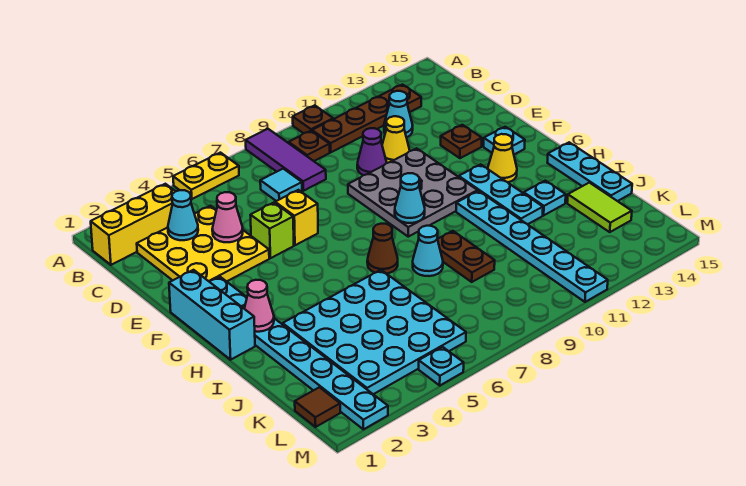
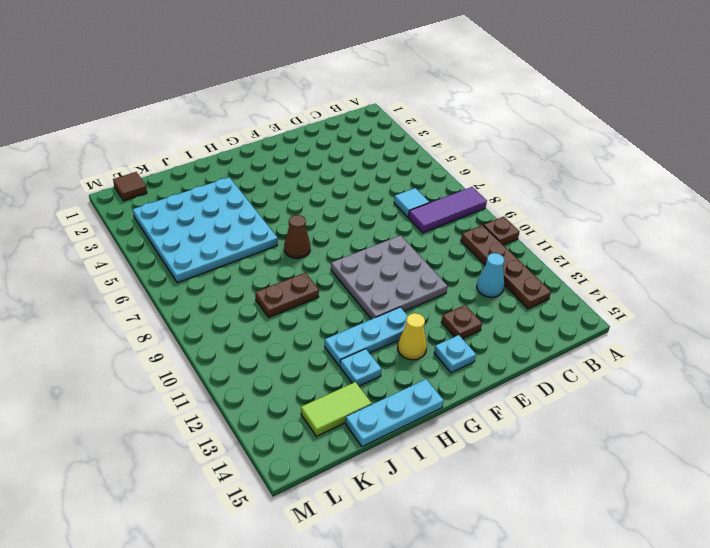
none -> yellow 1x2 plate [173,153,239,199]
none -> yellow 1x3 brick [91,184,175,265]
none -> brown 1x1 plate [289,131,330,161]
none -> yellow 3x3 plate [137,206,269,282]

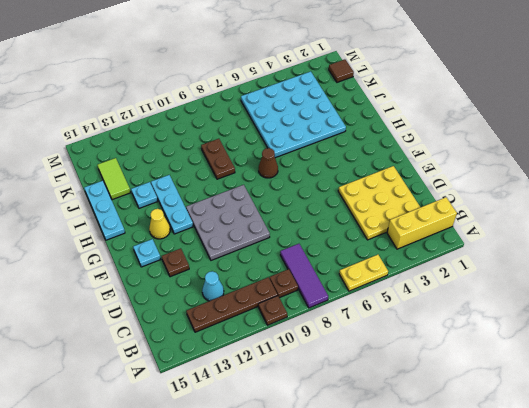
none -> cyan 1x1 tile [260,169,302,201]
none -> purple 1x1 cone [357,128,387,175]
none -> yellow 1x1 cone [382,116,410,163]
none -> lime 1x1 brick [251,203,294,258]

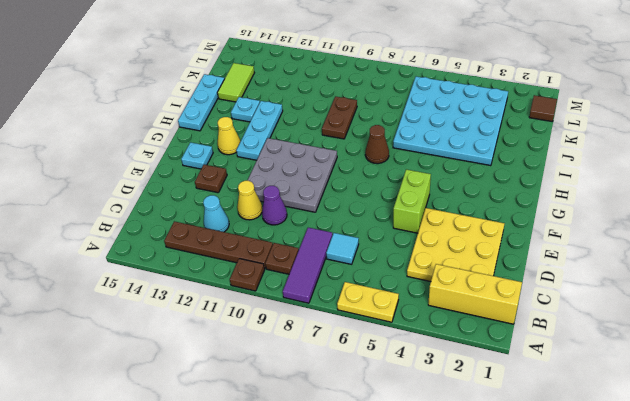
lime 1x2 brick [393,169,431,233] -> lime 1x1 brick [251,203,294,258]
none -> yellow 1x1 brick [275,190,318,245]
none -> cyan 1x3 brick [169,270,255,360]
none -> cyan 1x8 plate [210,277,388,429]
none -> cyan 1x6 plate [456,191,608,302]

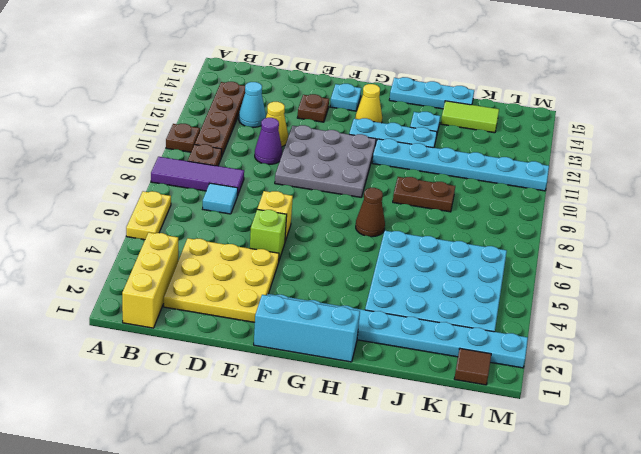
none -> cyan 1x1 cone [413,226,443,276]
none -> cyan 1x1 plate [419,347,464,385]
none -> cyan 1x1 cone [168,190,198,240]
none -> pink 1x1 cone [212,192,243,242]

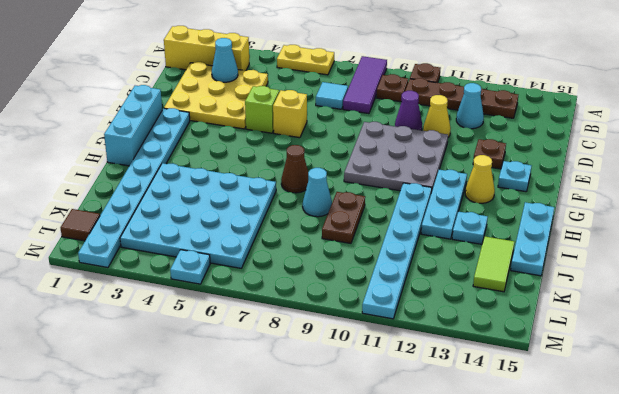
none -> pink 1x1 cone [212,192,243,242]
none -> cyan 1x1 cone [395,173,425,223]
none -> pink 1x1 cone [244,280,274,332]

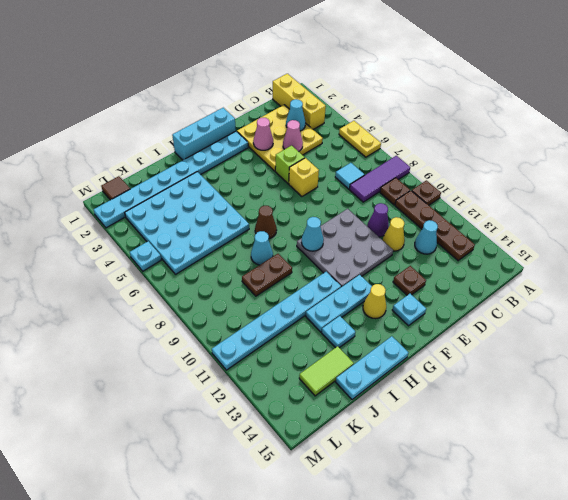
pink 1x1 cone [253,118,273,150] -> pink 1x1 cone moved to [244,280,274,332]

